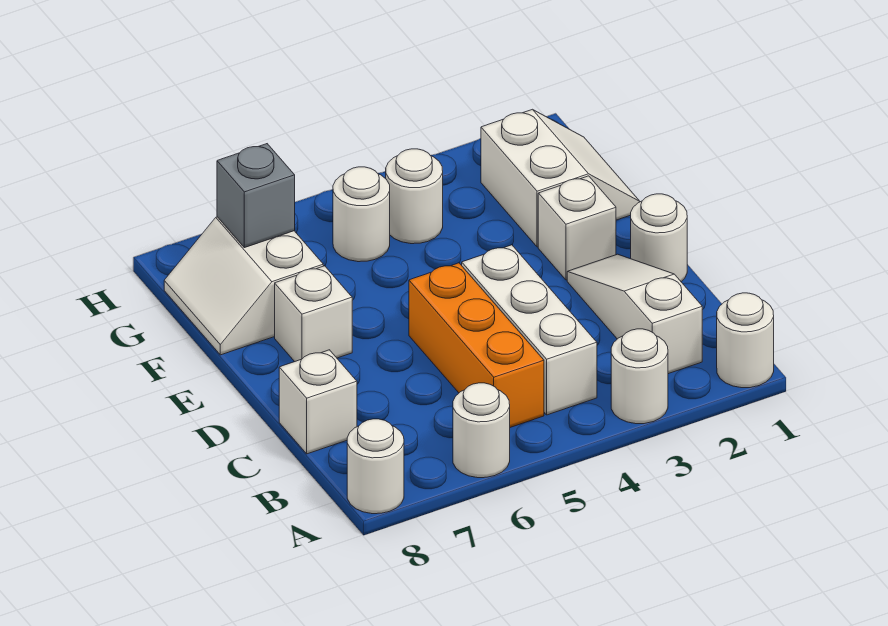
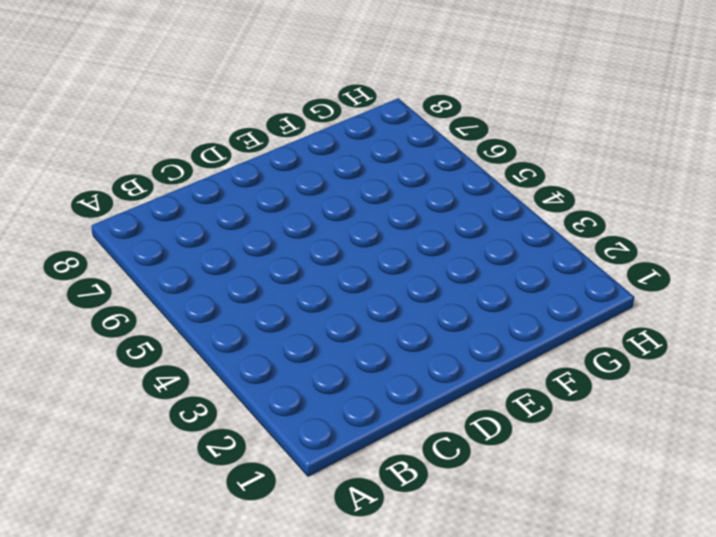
none -> white 1x1 round brick [717,293,774,388]
none -> white 1x1 round brick [611,329,668,424]
none -> white 1x1 round brick [453,383,510,478]

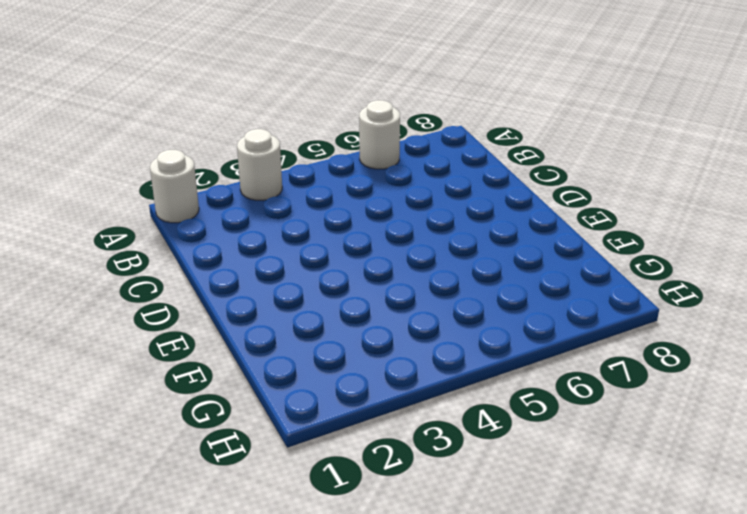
none -> white 1x1 round brick [347,419,404,514]
none -> white 1x3 slope [567,254,702,374]
none -> white 1x3 brick [462,245,597,415]

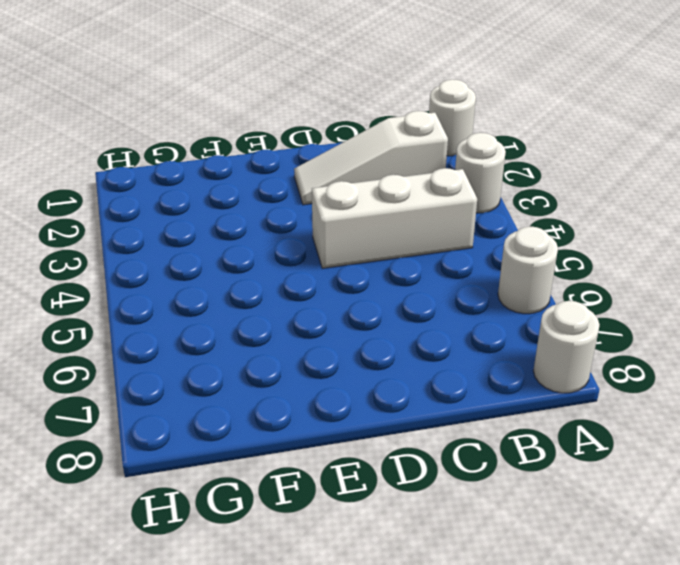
none -> orange 1x3 brick [409,263,544,427]
none -> white 1x1 brick [279,350,357,454]
none -> white 1x1 round brick [631,194,687,282]

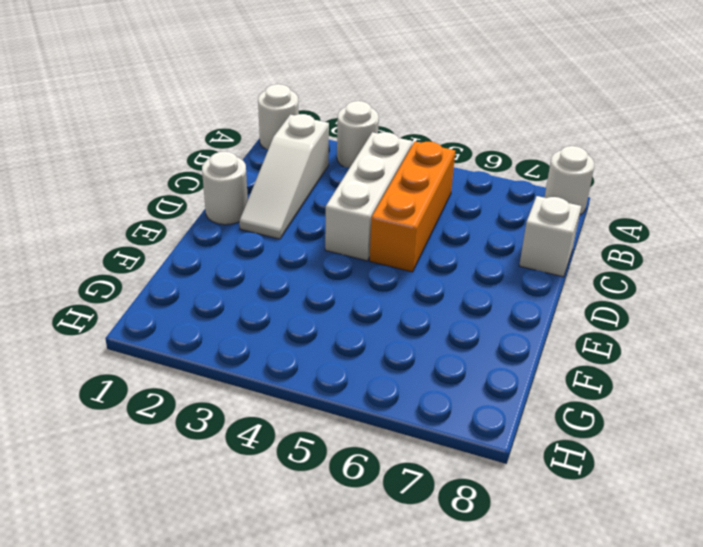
none -> white 1x1 round brick [453,383,510,478]
none -> white 1x1 brick [538,176,616,280]
none -> white 1x1 brick [275,266,352,362]

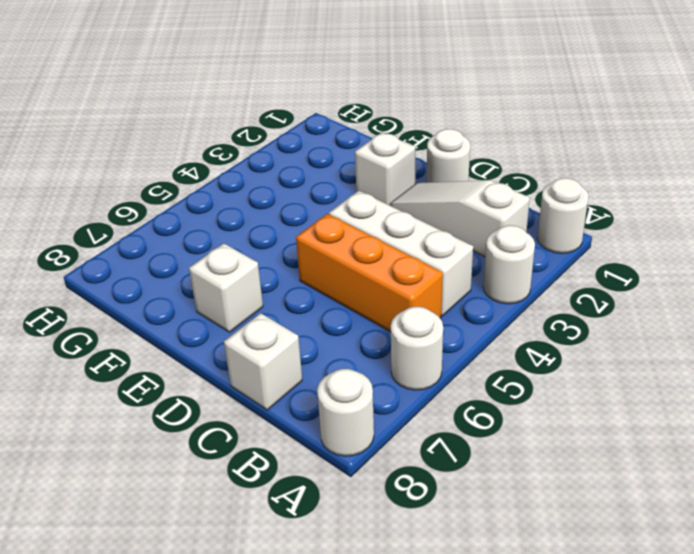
none -> white 2x2 slope [481,109,640,247]
none -> white 2x2 slope [164,217,323,355]
none -> white 1x1 round brick [386,149,443,244]

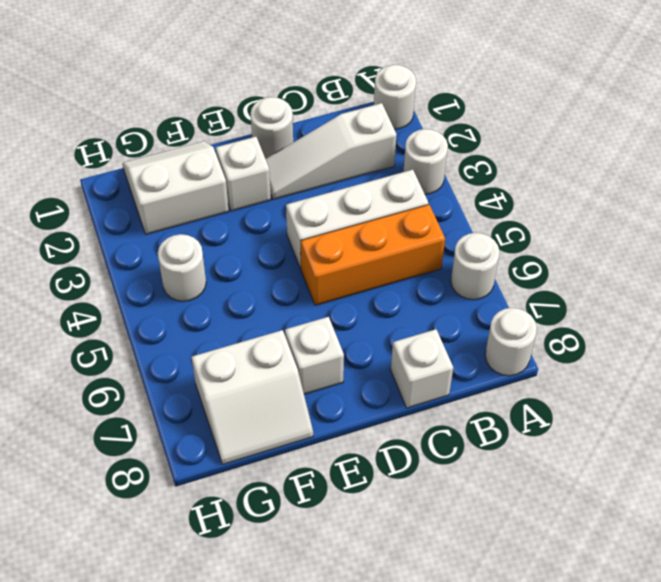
none -> white 1x1 round brick [333,167,390,262]
none -> grey 1x1 brick [217,144,295,248]

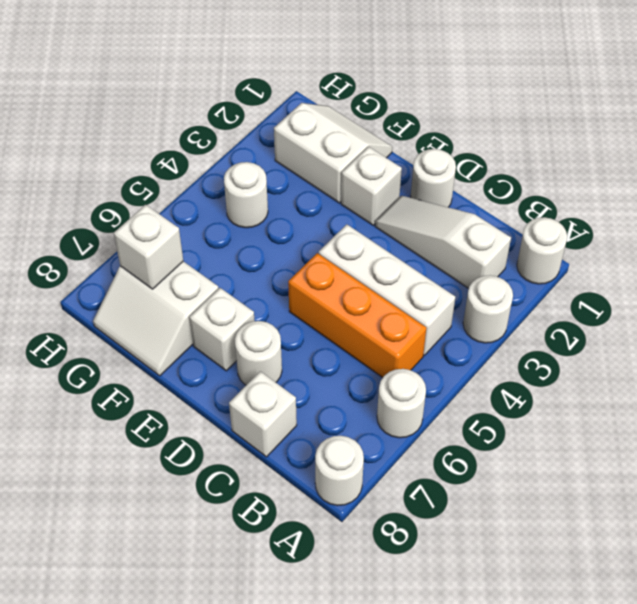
white 1x1 round brick [235,321,282,385] -> white 1x1 round brick moved to [333,167,390,262]
white 1x1 brick [114,205,183,289] -> grey 1x1 brick [217,144,295,248]

